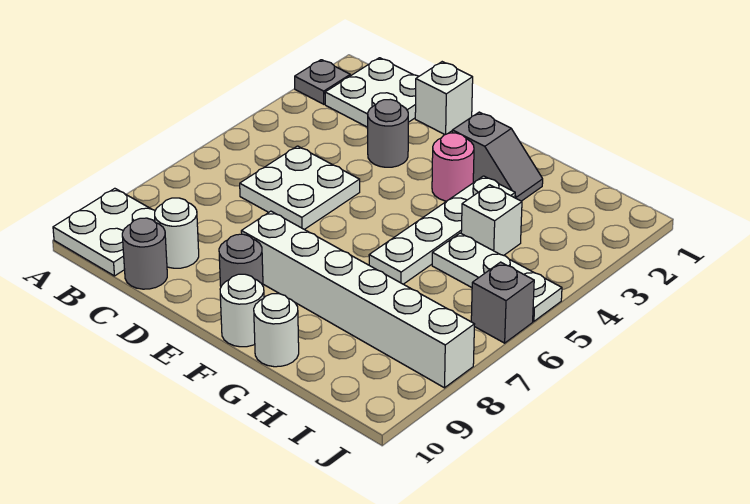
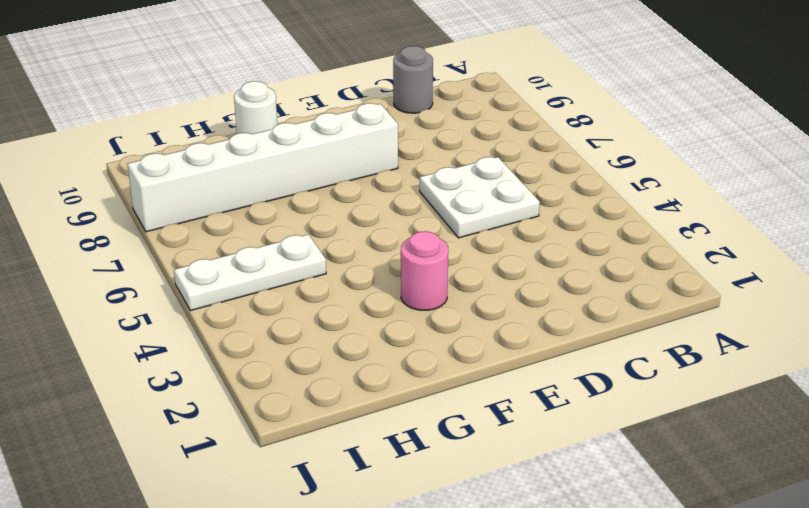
none -> grey 1x1 plate [295,60,350,104]
none -> white 2x2 plate [53,188,155,276]
none -> white 2x2 plate [325,58,419,127]

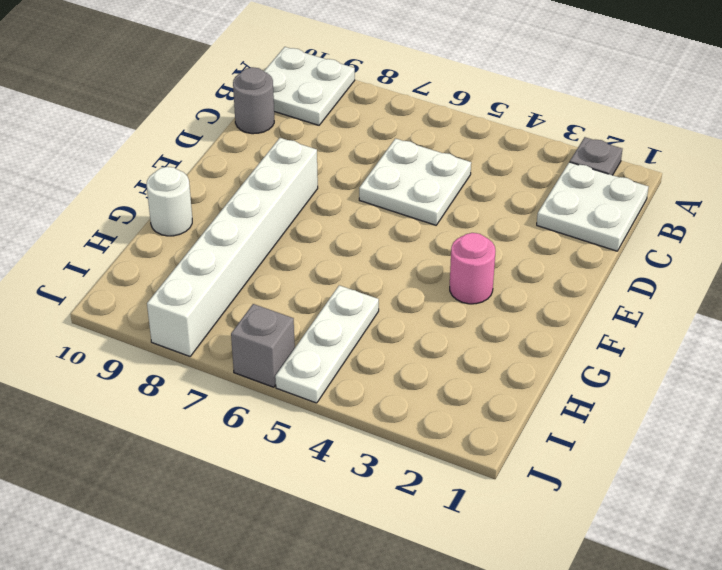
none -> white 1x1 round brick [155,198,199,268]
none -> white 1x1 brick [415,62,473,135]
none -> grey 1x1 round brick [368,99,408,167]

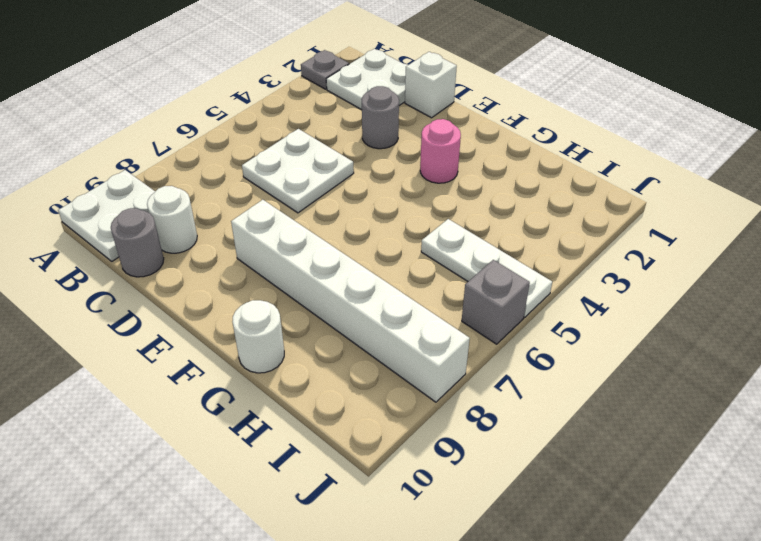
none -> grey 1x1 round brick [219,234,263,286]
none -> grey 1x2 slope [452,112,543,201]
none -> white 1x1 round brick [220,274,264,347]

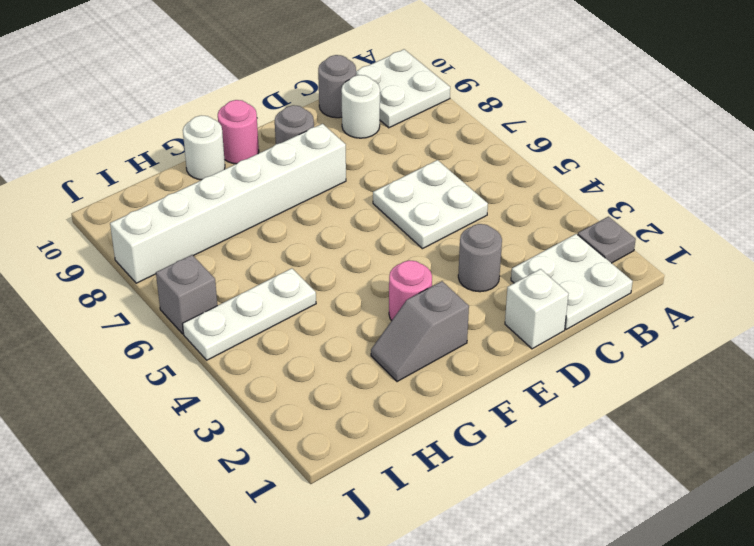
pink 1x1 round brick [218,100,259,164] -> white 1x1 round brick [220,274,264,347]
none -> white 1x4 plate [369,176,515,284]
none -> white 1x1 brick [461,185,522,255]

